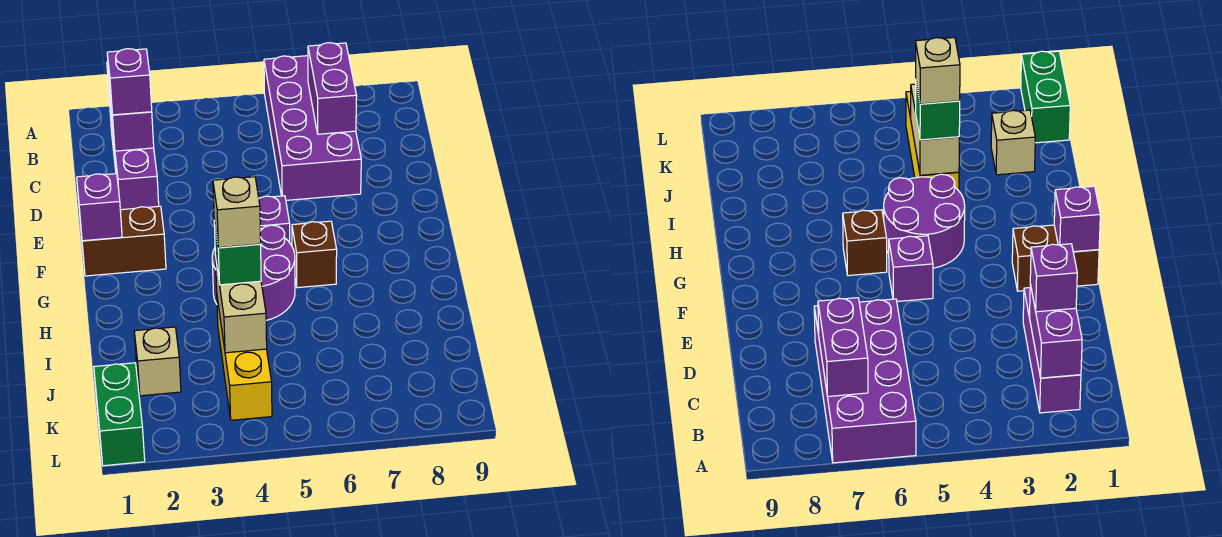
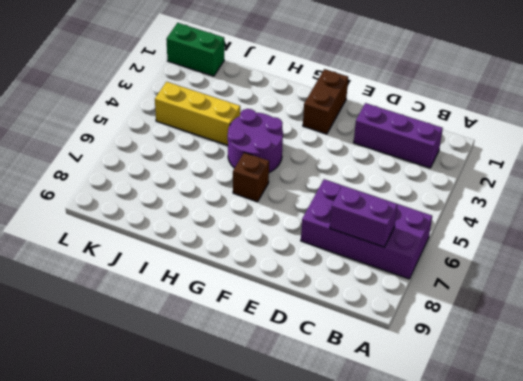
none -> purple 1x1 brick [259,196,290,243]
none -> tan 1x1 brick [134,327,181,396]
none -> purple 1x2 brick [107,62,154,151]

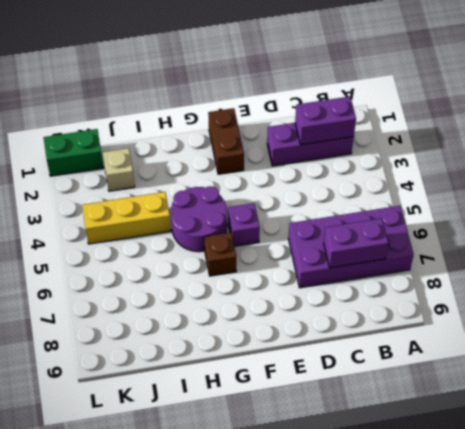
none -> purple 1x1 brick [77,174,122,241]
none -> tan 1x2 brick [215,256,267,353]
none -> purple 1x1 brick [107,49,152,115]

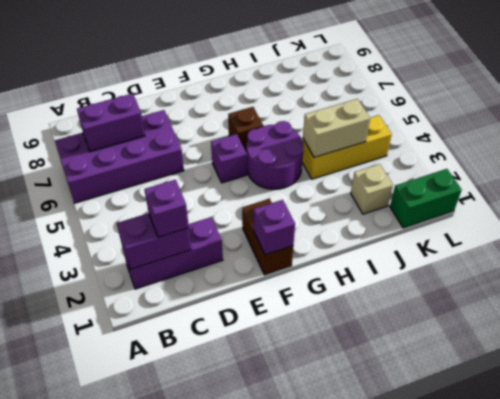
none -> green 1x1 brick [214,221,261,285]
none -> tan 1x1 brick [213,177,261,248]

